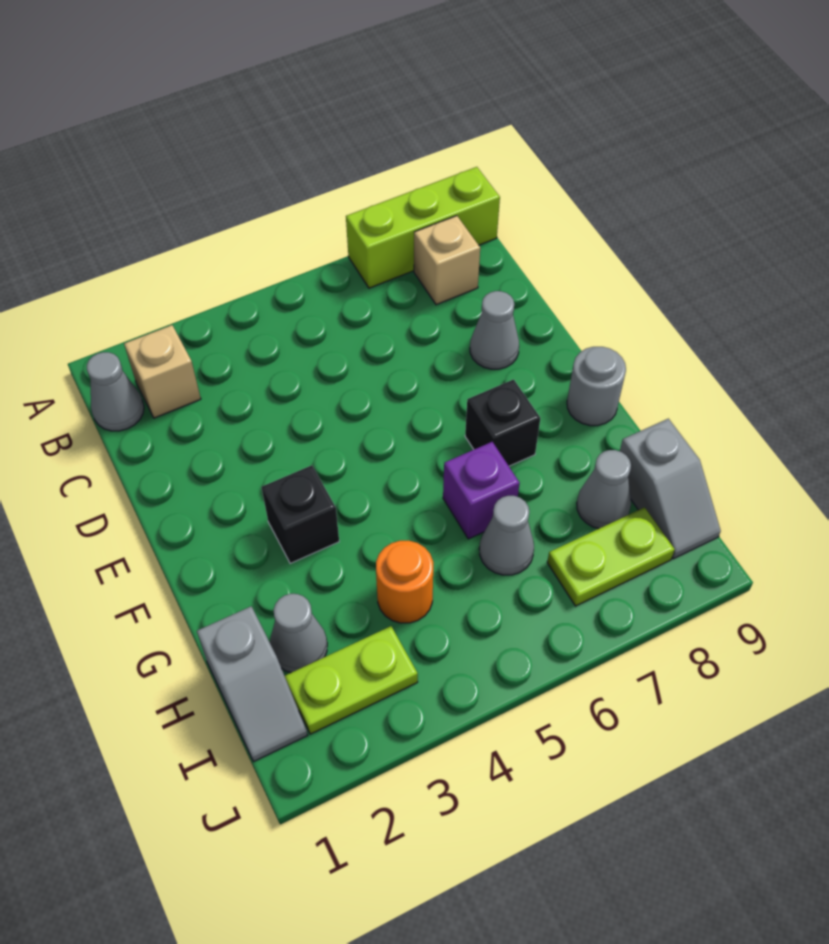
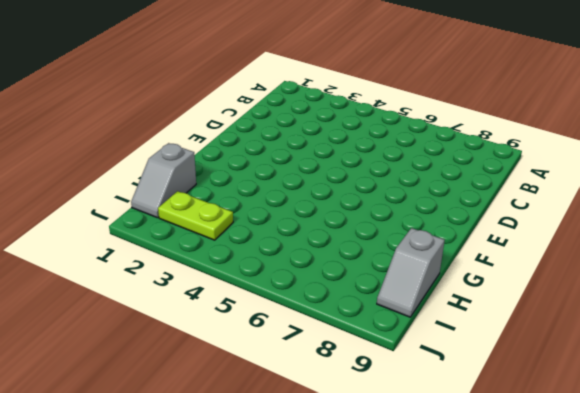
none -> lime 1x3 brick [346,167,500,288]
none -> grey 1x1 cone [87,352,144,431]
none -> tan 1x1 brick [124,325,201,418]

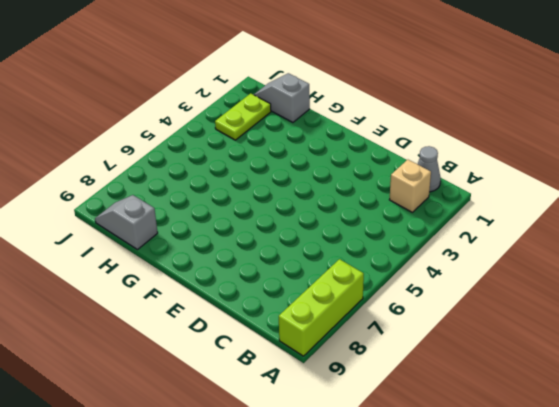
none -> tan 1x1 brick [414,216,480,305]
none -> grey 1x1 cone [470,291,519,369]
none -> black 1x1 brick [262,465,339,564]

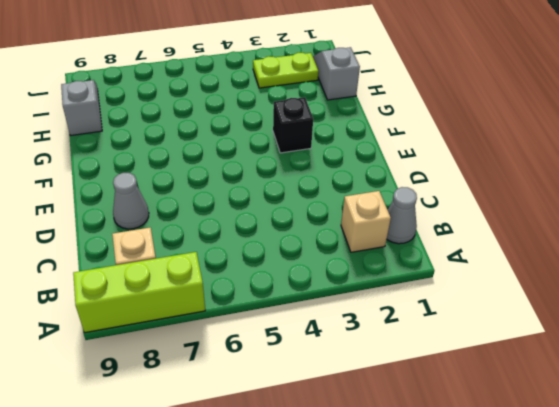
none -> black 1x1 brick [465,379,540,466]
none -> grey 1x1 round brick [567,347,626,426]
none -> purple 1x1 brick [443,442,520,539]

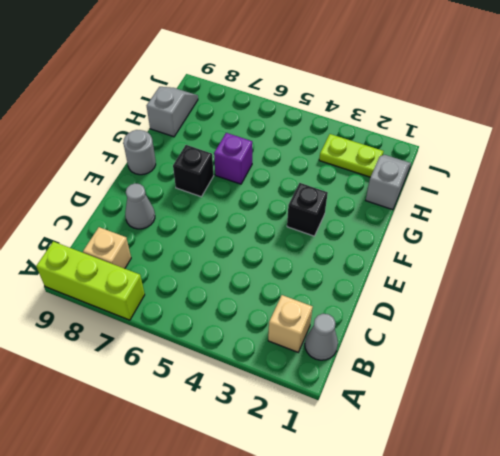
none -> grey 1x1 cone [270,593,327,673]
none -> orange 1x1 round brick [376,541,433,623]
none -> grey 1x1 cone [479,496,534,575]

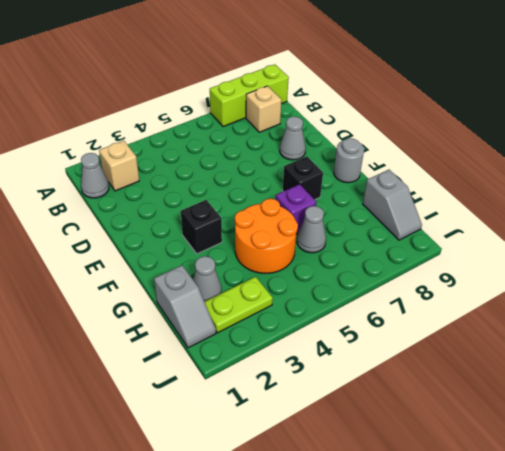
orange 2x2 round brick [235,199,298,273] -> orange 1x1 round brick [376,541,433,623]
none -> grey 1x1 cone [577,450,631,529]
none -> lime 1x2 plate [547,507,675,606]

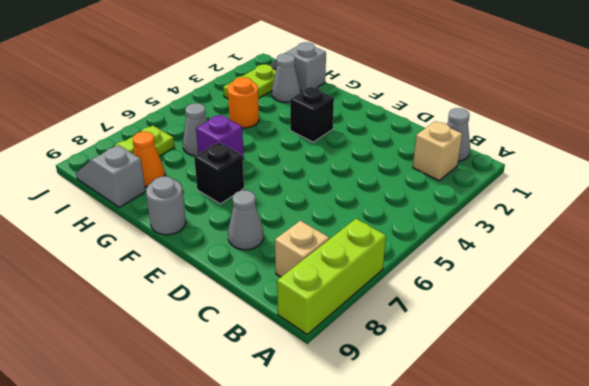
orange 1x1 cone [133,132,165,187] -> grey 1x1 cone [577,450,631,529]

